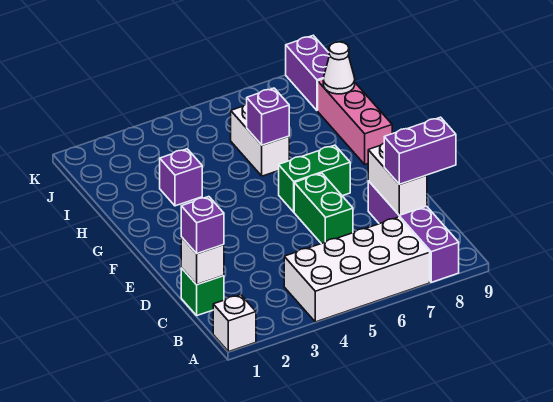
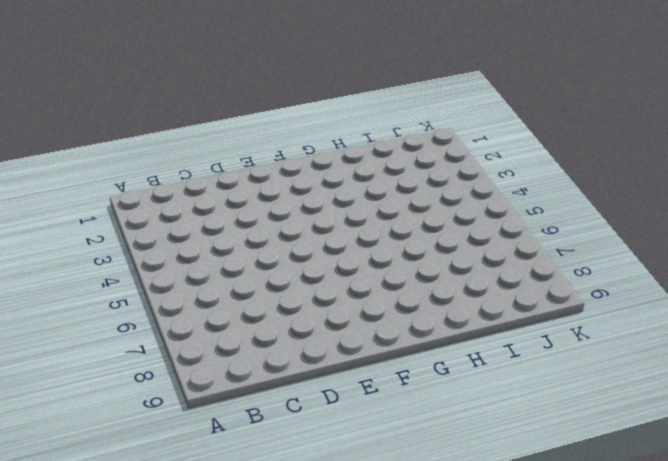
none -> white 1x1 brick [213,295,256,352]
none -> white 2x4 brick [284,217,430,322]
none -> purple 1x4 brick [368,181,459,282]

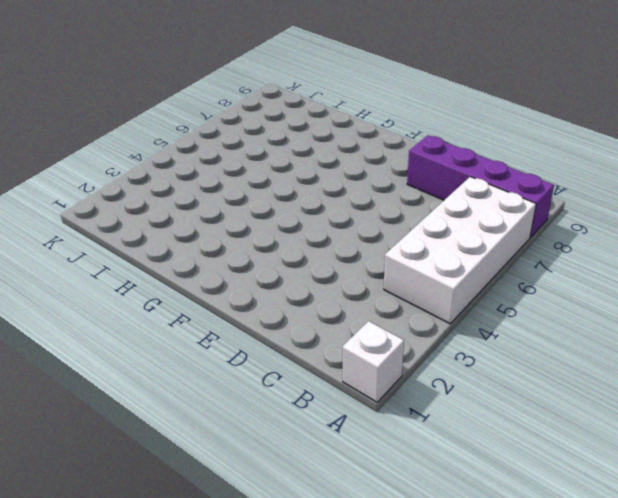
none -> green 1x1 brick [181,268,224,316]
none -> green 1x2 brick [294,173,353,244]
none -> green 1x2 brick [279,145,350,212]

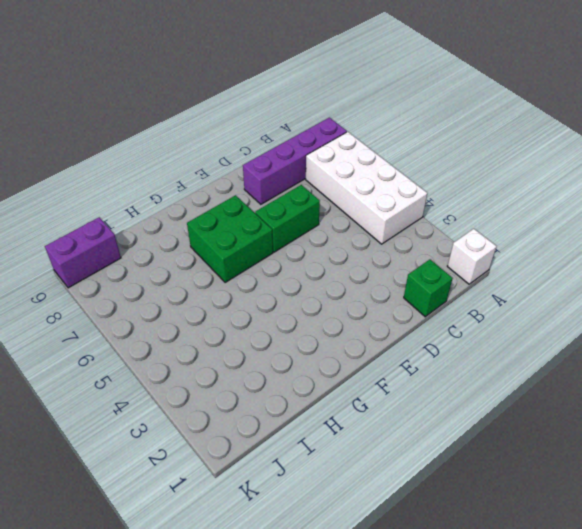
green 2x2 brick [187,195,273,282] -> green 1x2 brick [279,145,350,212]
none -> pink 1x3 brick [318,79,392,164]
none -> purple 1x1 brick [160,149,202,206]
none -> white 1x2 brick [231,104,289,176]

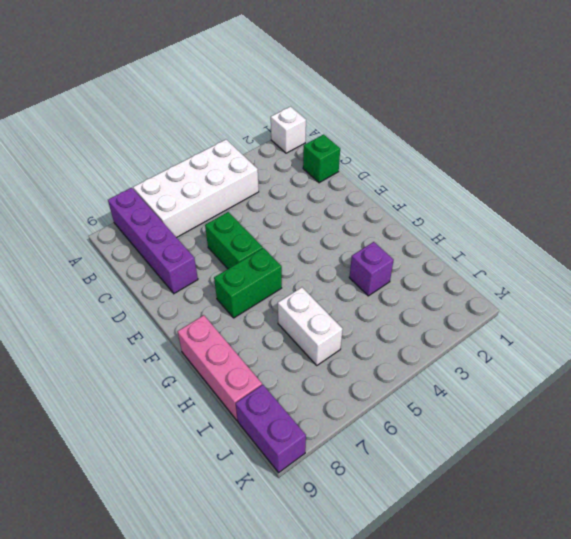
none -> white 1x1 brick [181,237,224,285]
none -> white 1x2 brick [368,143,427,215]
none -> purple 1x1 brick [247,88,289,145]

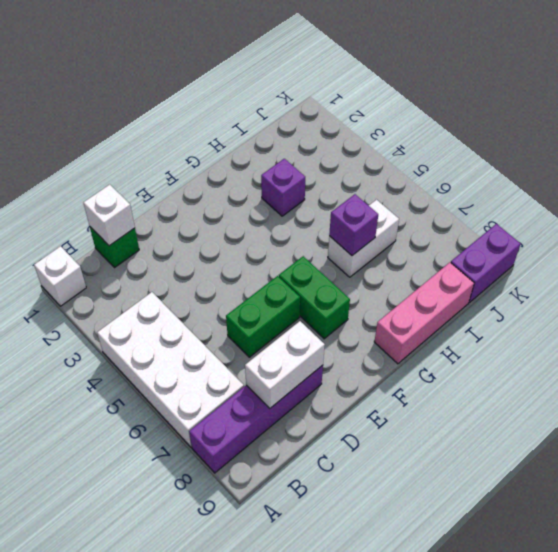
none -> white 1x1 cone [323,42,355,94]
none -> purple 1x1 brick [181,197,224,254]
none -> purple 1x2 brick [384,117,456,184]

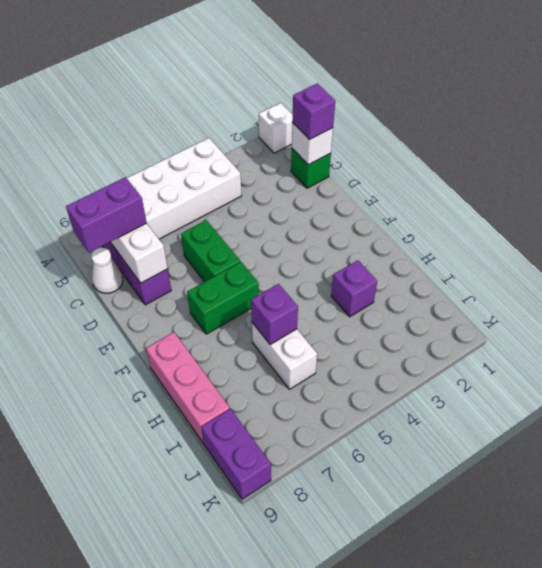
white 1x1 cone [91,247,123,293] -> white 1x1 cone moved to [323,42,355,94]

